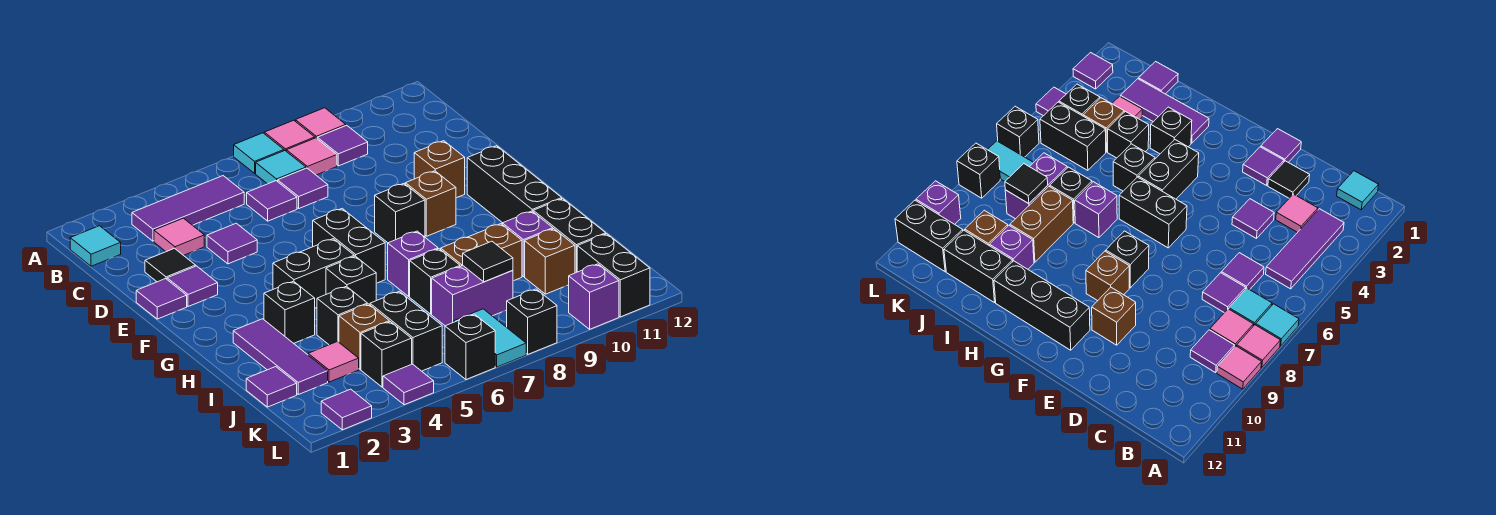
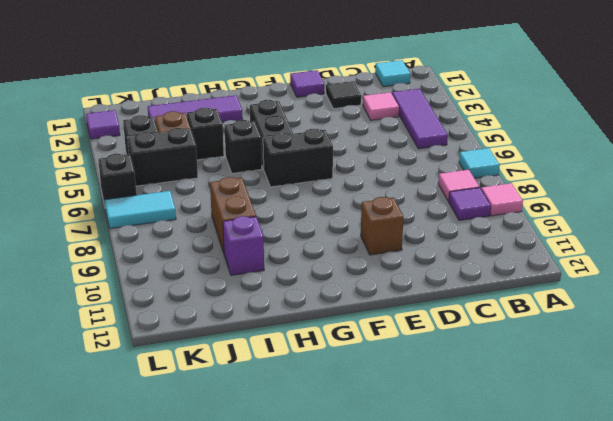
none -> pink 1x1 tile [264,120,315,151]
none -> cyan 1x1 tile [256,151,306,184]
none -> purple 1x1 tile [247,181,297,221]
none -> purple 1x1 tile [278,168,328,208]

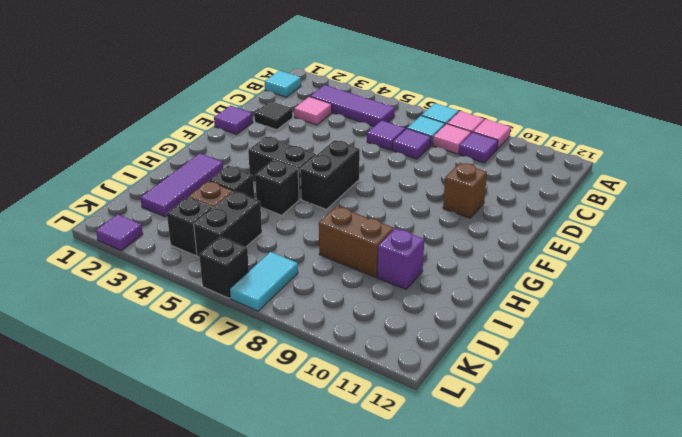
none -> purple 1x1 tile [207,223,257,264]
none -> purple 1x1 tile [167,266,218,307]
none -> black 1x1 brick [375,184,425,243]
none -> brown 1x1 brick [405,171,456,236]

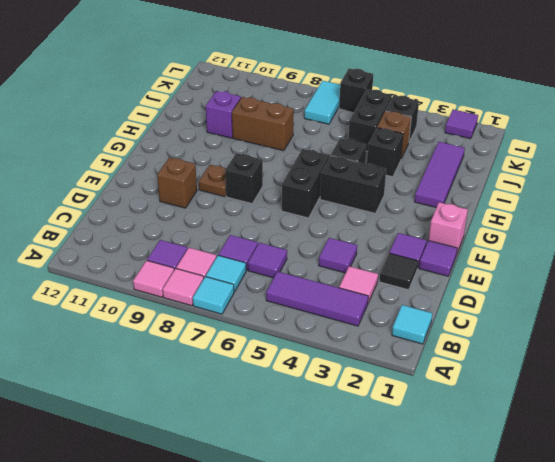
pink 1x1 brick [429,202,468,255] -> none
brown 1x1 plate [199,165,226,197] -> brown 1x1 brick [405,171,456,236]
none -> black 1x3 brick [467,146,562,223]
none -> black 1x1 brick [264,281,315,343]
none -> purple 1x1 brick [388,231,438,296]
none -> black 1x1 brick [410,249,460,314]

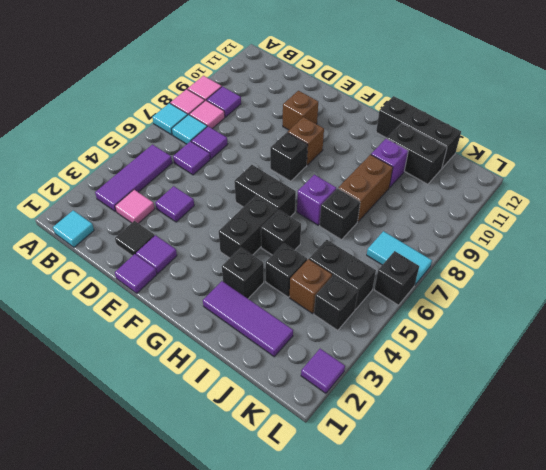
black 1x3 brick [376,96,461,168] -> black 1x3 brick moved to [467,146,562,223]
none -> purple 1x1 tile [246,367,297,407]
none -> pink 1x1 tile [308,342,359,382]
none -> purple 1x2 brick [432,266,513,326]
none -> brown 1x1 brick [525,229,575,294]

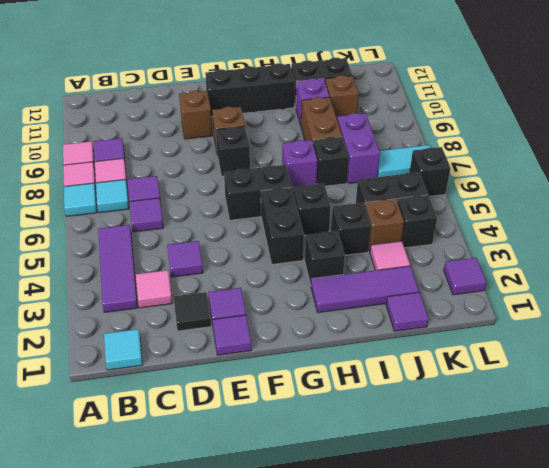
none -> black 1x2 brick [577,234,650,317]
none -> purple 1x1 tile [383,364,434,405]
none -> black 1x1 brick [506,289,557,354]
none -> purple 1x1 brick [569,264,619,329]

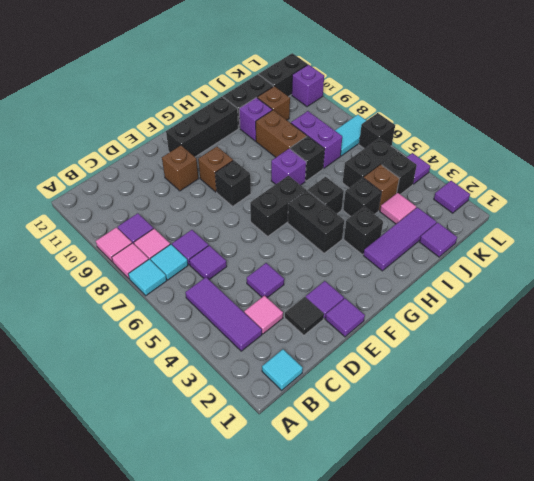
none -> black 1x1 brick [506,289,557,354]
none -> black 1x1 tile [463,241,513,282]

